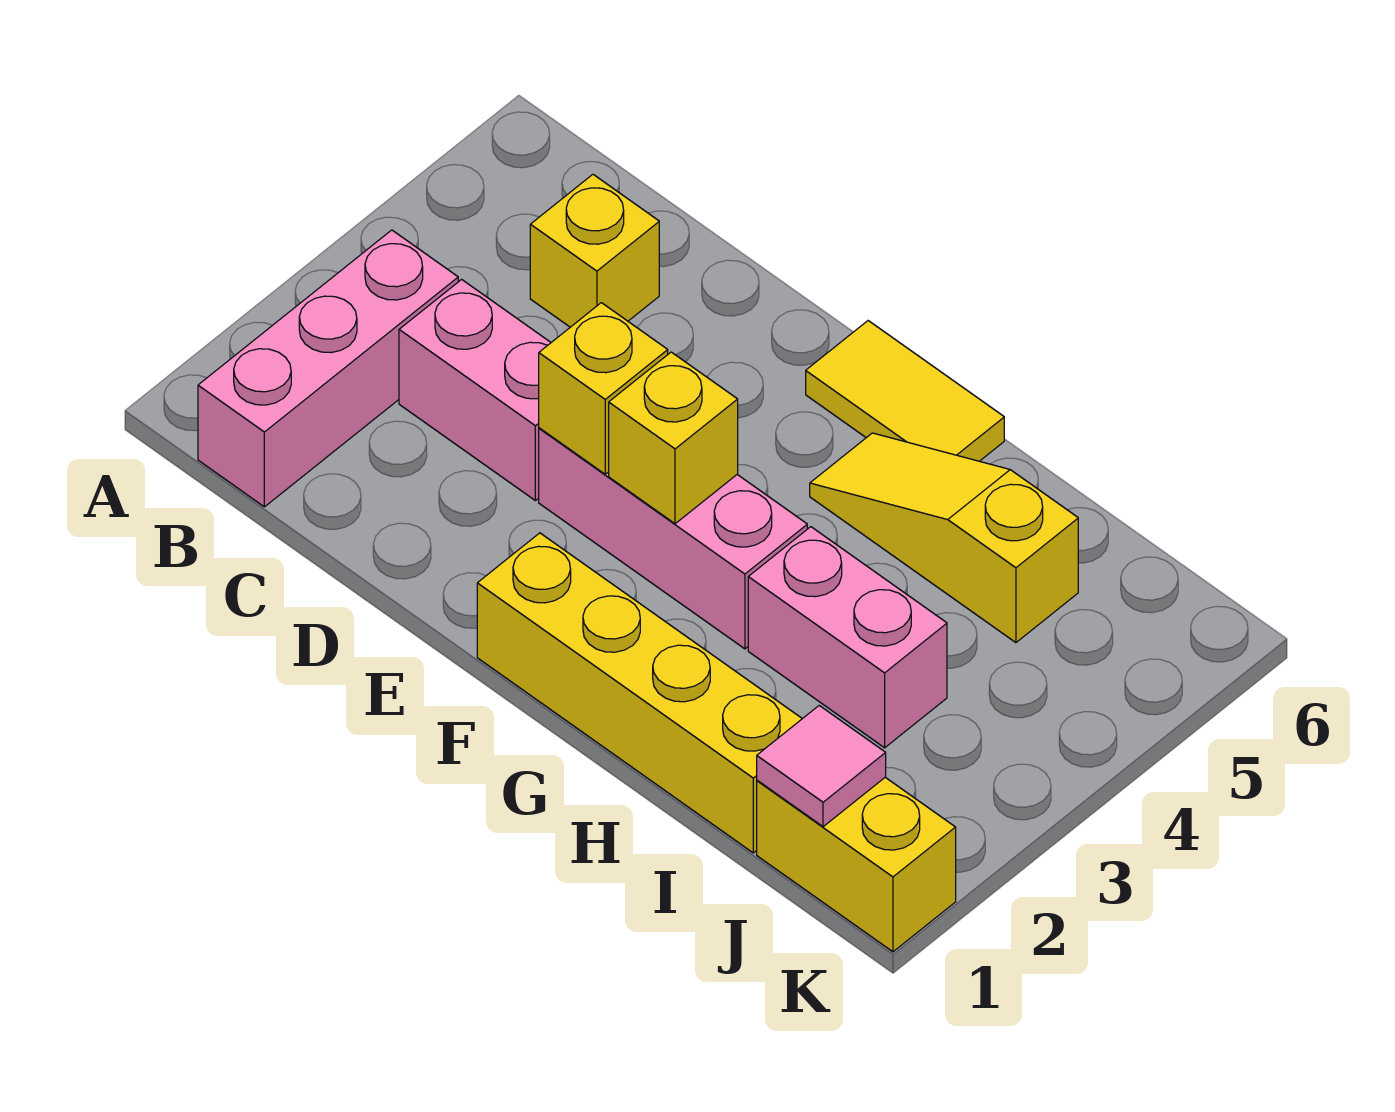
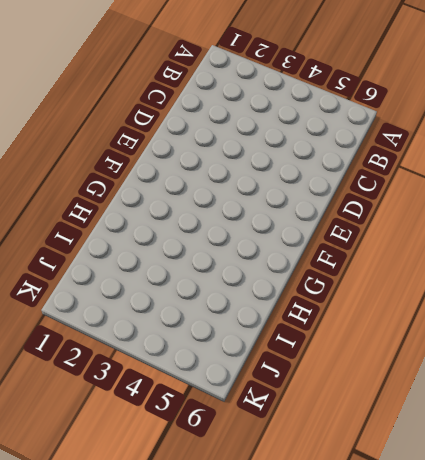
none -> pink 1x3 brick [198,230,458,507]
none -> pink 1x2 brick [399,279,551,501]
none -> yellow 1x1 brick [530,175,659,327]

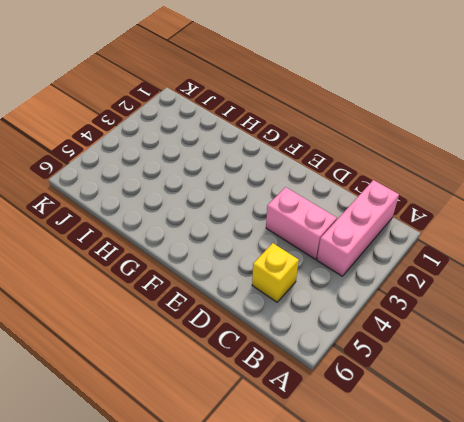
none -> pink 1x3 brick [539,428,807,649]
none -> yellow 1x4 brick [477,533,802,853]
none -> yellow 1x2 tile [806,321,1004,461]

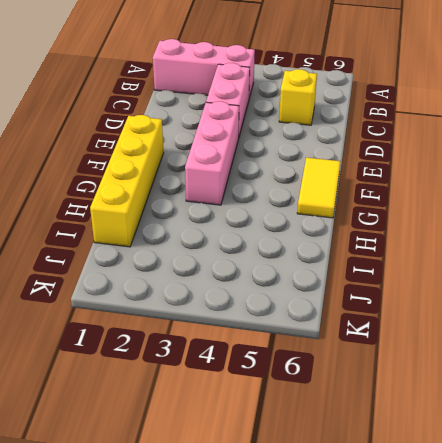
none -> yellow 1x3 slope [810,433,1078,643]
none -> pink 1x2 brick [748,527,947,748]
none -> yellow 1x2 brick [757,777,956,952]

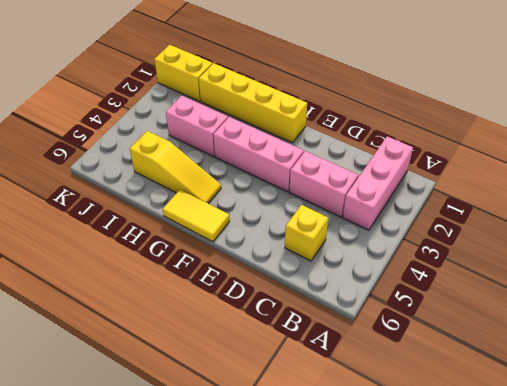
none -> yellow 1x1 brick [539,303,668,474]
none -> yellow 1x1 brick [609,352,738,524]
none -> pink 1x1 tile [757,706,886,827]

